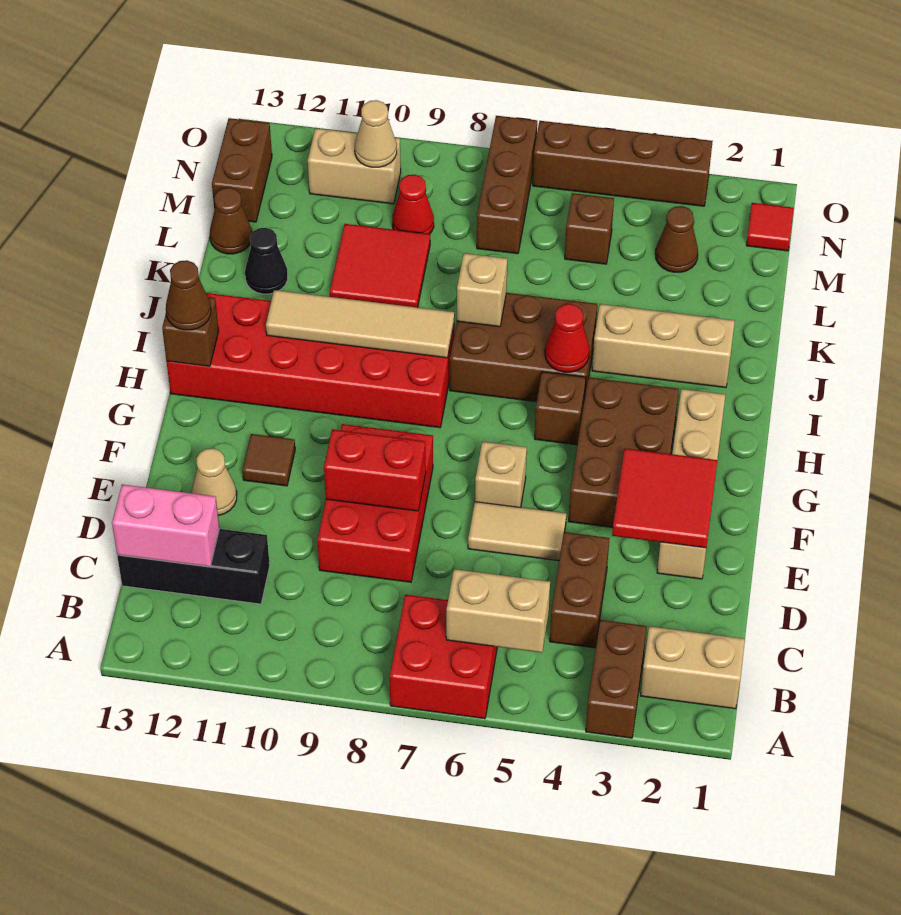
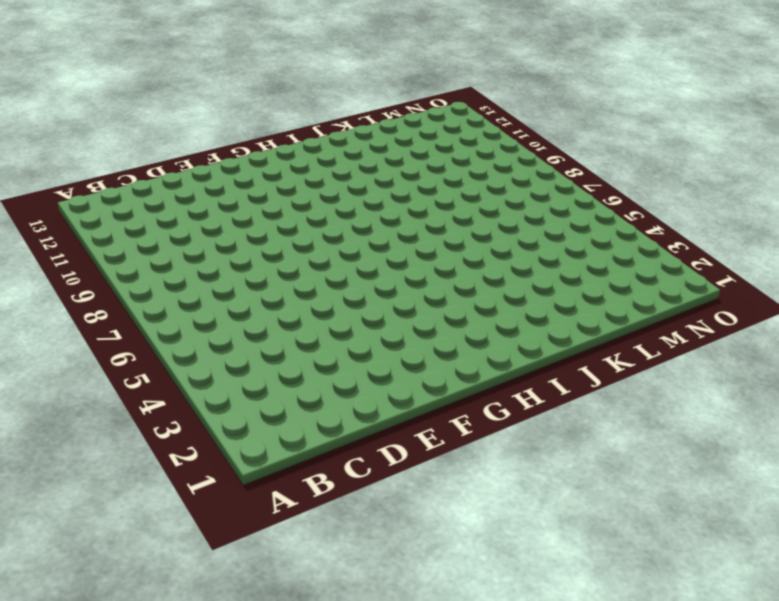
none -> brown 1x2 brick [586,620,647,738]
none -> red 2x2 brick [390,595,497,719]
none -> tan 1x2 brick [641,626,745,709]
none -> brown 1x2 brick [550,532,609,648]

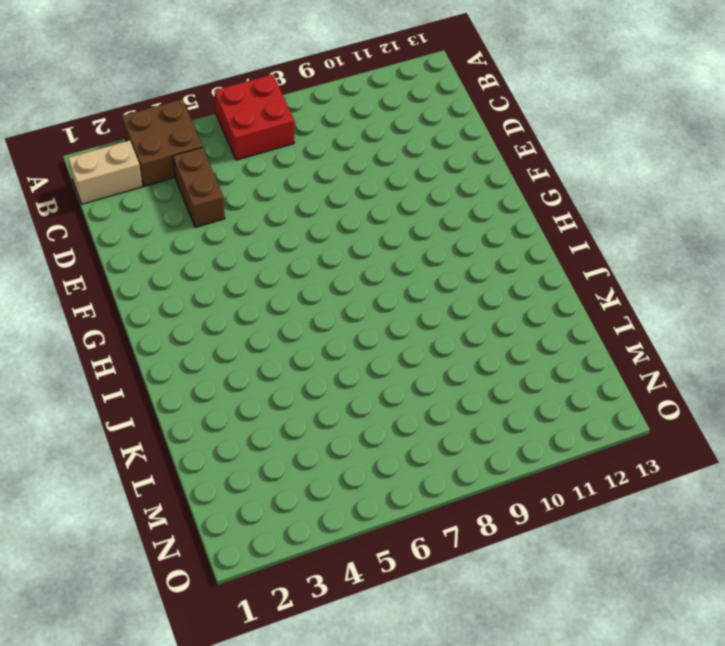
brown 2x2 brick [122,99,202,186] -> brown 1x2 brick [586,620,647,738]
none -> black 1x3 brick [117,529,270,604]
none -> red 2x3 brick [317,424,433,582]
none -> tan 1x4 brick [657,389,725,579]
none -> tan 1x2 tile [468,502,566,561]

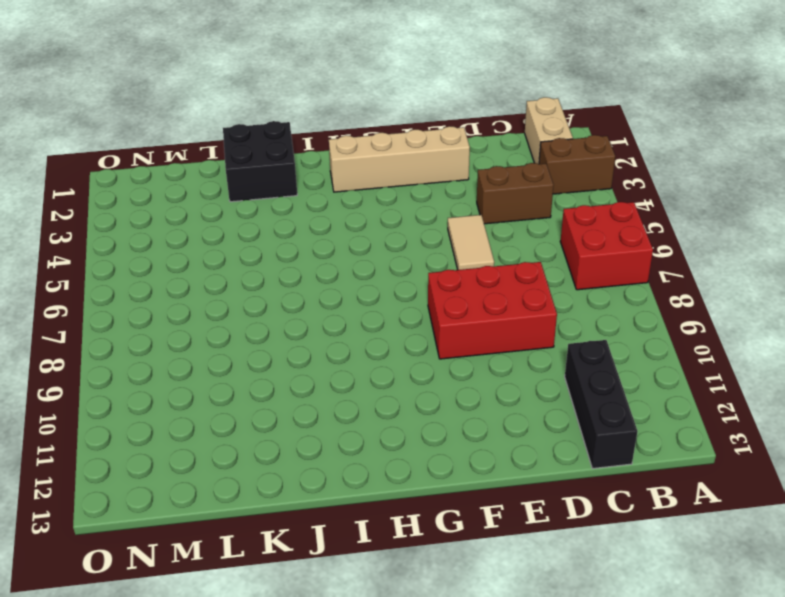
black 2x2 brick [223,121,297,202] -> tan 1x3 brick [592,304,735,388]
none -> tan 1x1 cone [192,449,237,516]
none -> brown 2x3 brick [569,377,679,527]
none -> tan 1x1 brick [475,442,527,507]
none -> brown 1x1 tile [243,434,295,486]

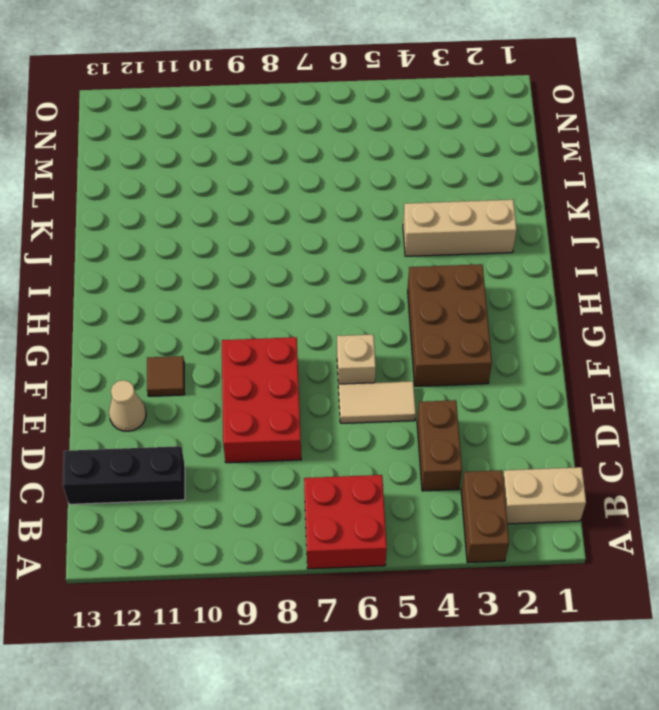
none -> tan 1x4 brick [657,389,725,579]
none -> brown 1x1 brick [535,372,586,445]
none -> red 2x6 brick [167,293,454,428]
none -> brown 2x3 brick [450,293,597,402]

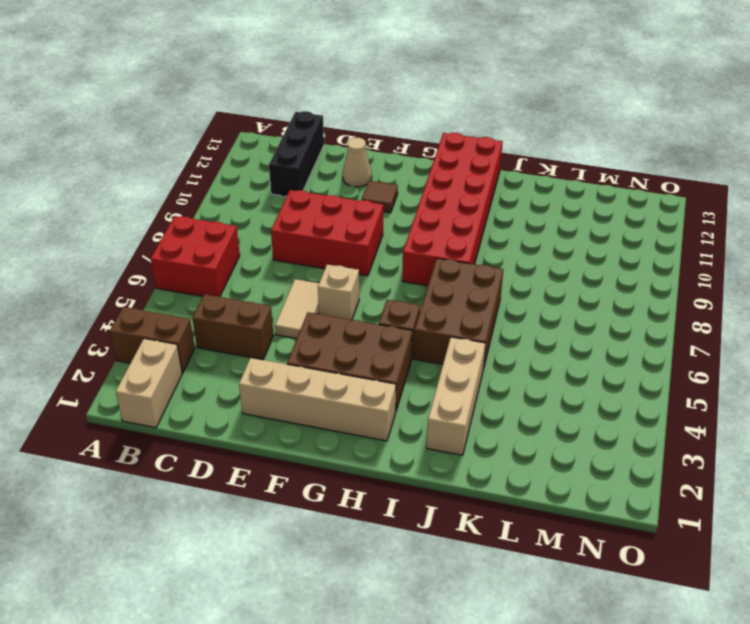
none -> red 2x2 tile [330,224,430,308]
none -> black 1x1 cone [245,228,288,294]
none -> brown 1x1 cone [210,188,252,254]
none -> brown 1x1 cone [655,206,698,272]

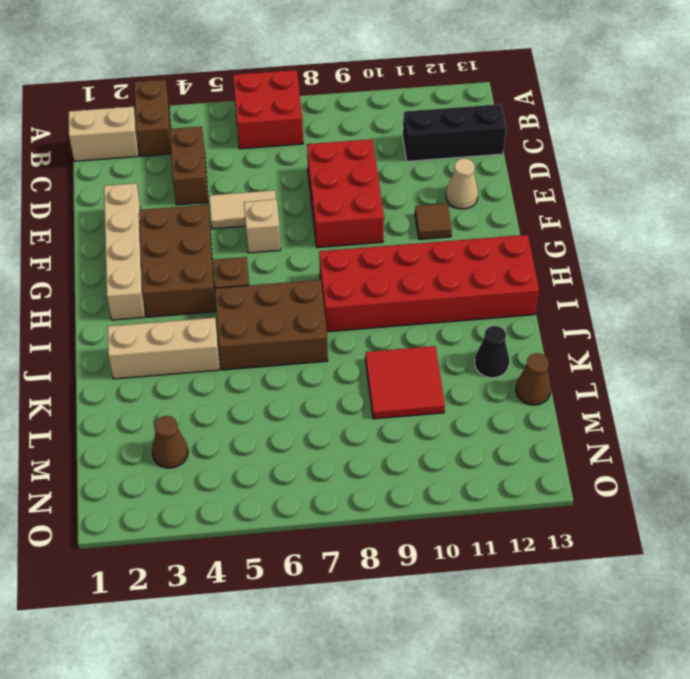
none -> brown 1x1 brick [565,193,614,264]
none -> brown 1x3 brick [477,116,537,254]
none -> red 1x1 cone [392,175,434,234]
none -> brown 1x2 brick [212,118,272,222]

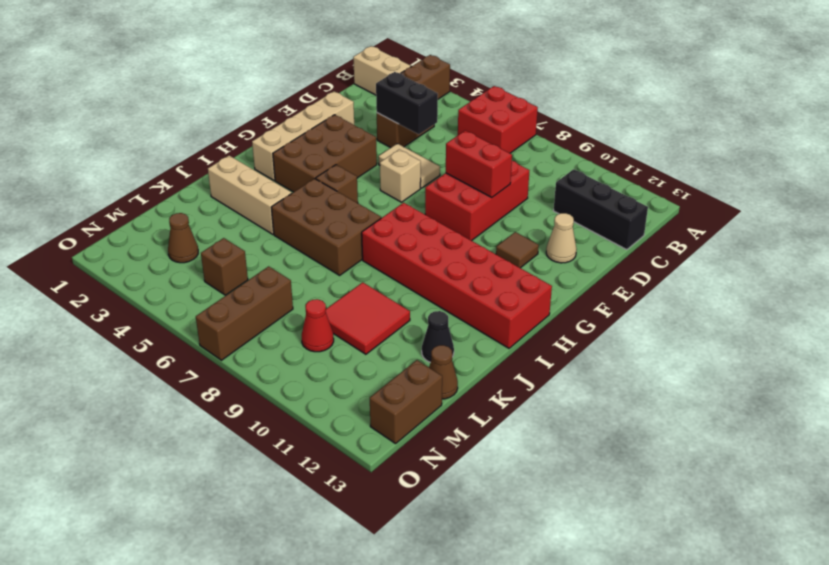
black 1x2 brick [376,72,438,134] -> none
none -> red 1x1 tile [746,203,794,251]
none -> tan 1x2 brick [308,128,401,204]
none -> brown 1x4 brick [533,121,713,206]
none -> tan 1x2 brick [446,569,550,653]

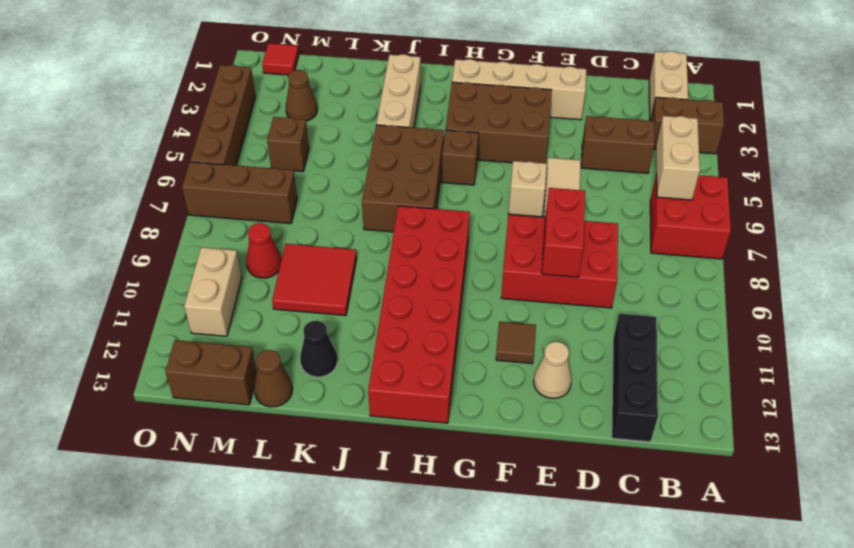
none -> pink 1x2 brick [112,484,219,567]
none -> red 2x2 tile [612,449,717,548]
none -> brown 1x1 brick [162,297,219,367]
none -> red 1x1 cone [545,304,589,372]

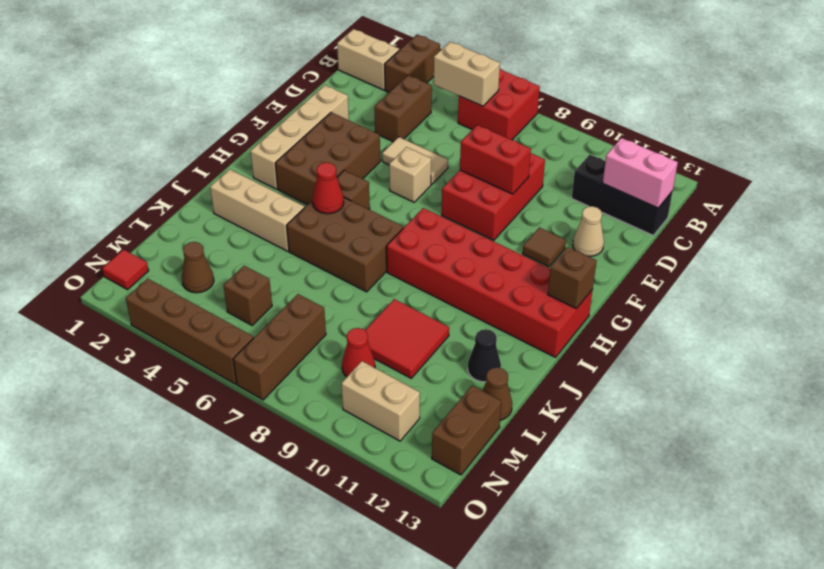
none -> red 2x2 tile [612,449,717,548]
none -> tan 1x4 tile [266,290,454,358]
none -> tan 1x1 brick [457,253,507,327]
none -> tan 1x1 cone [355,100,397,167]

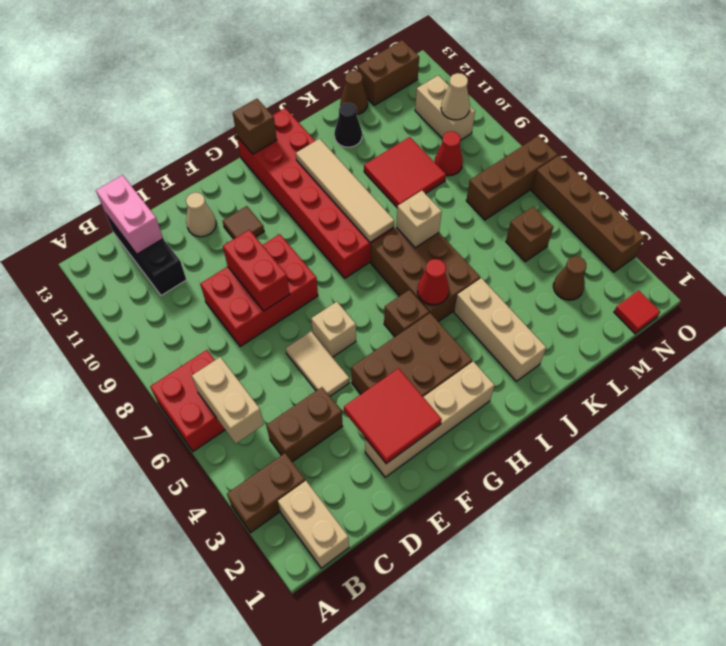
none -> brown 1x1 cone [166,260,211,330]

